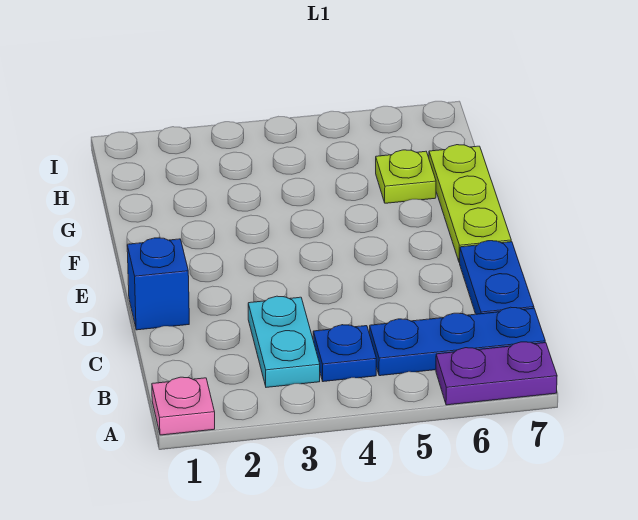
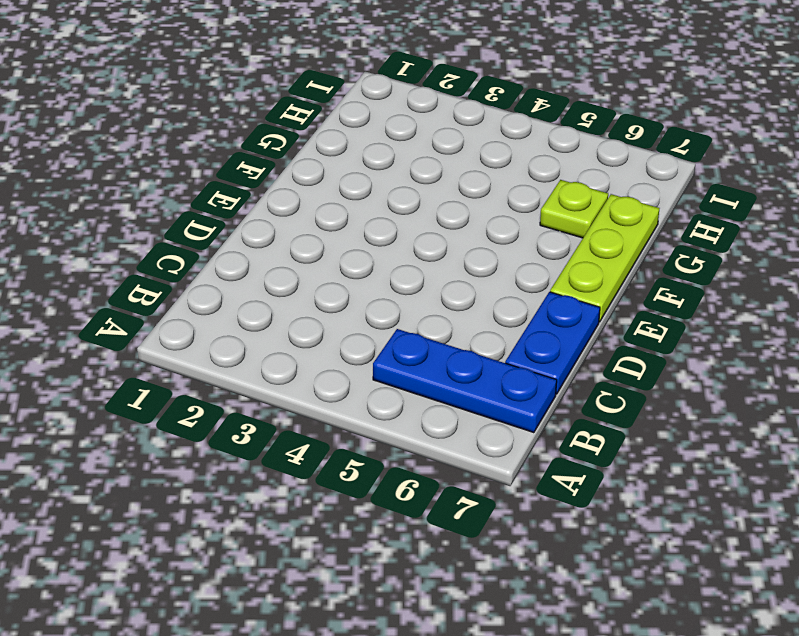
none -> pink 1x1 plate [152,377,215,435]
none -> purple 1x2 plate [436,342,557,405]

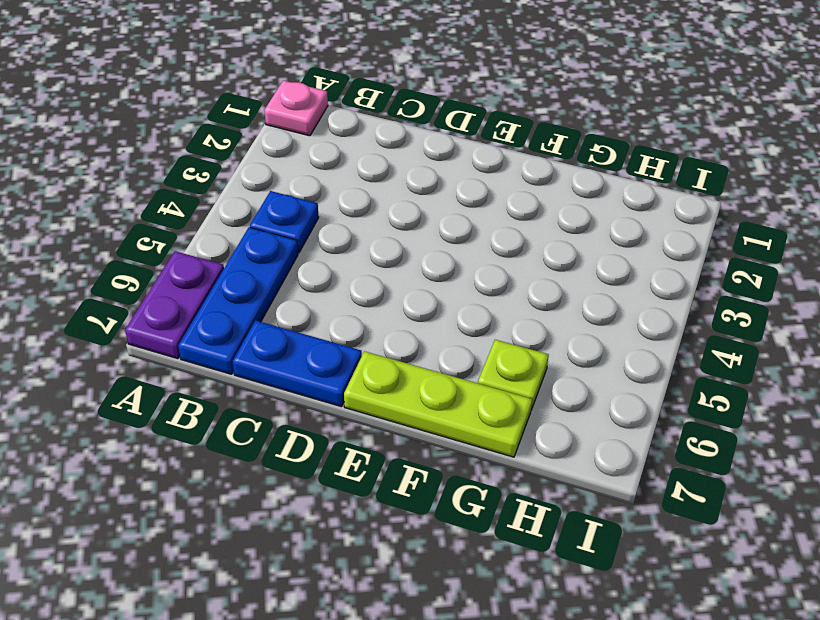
none -> cyan 1x2 plate [248,296,320,387]
none -> blue 1x1 brick [127,238,189,330]

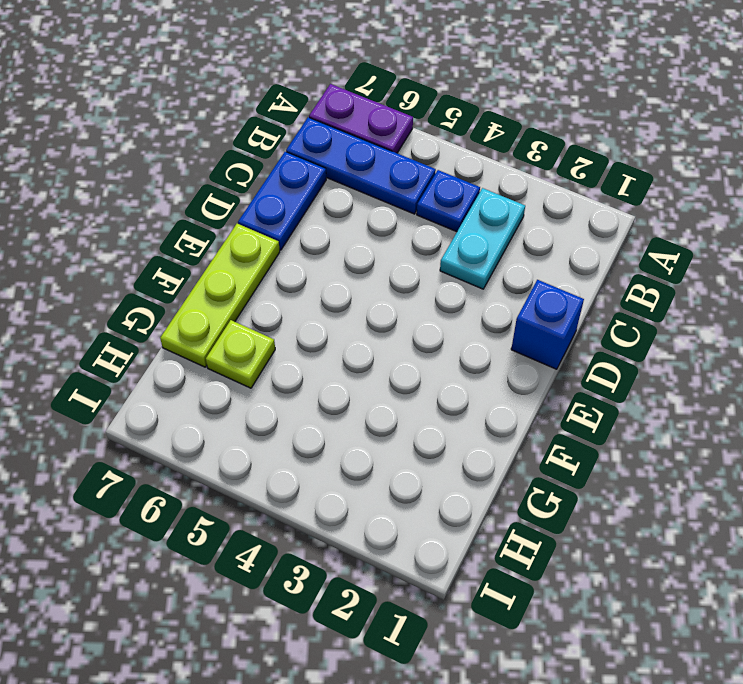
none -> pink 1x1 plate [152,377,215,435]

